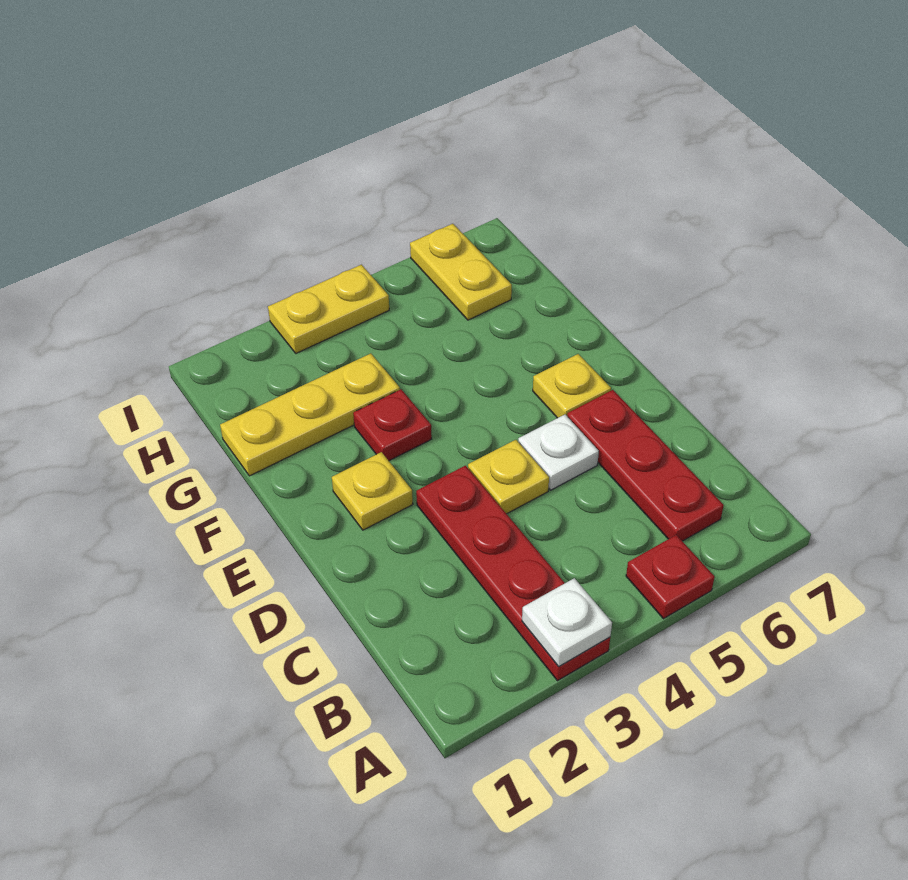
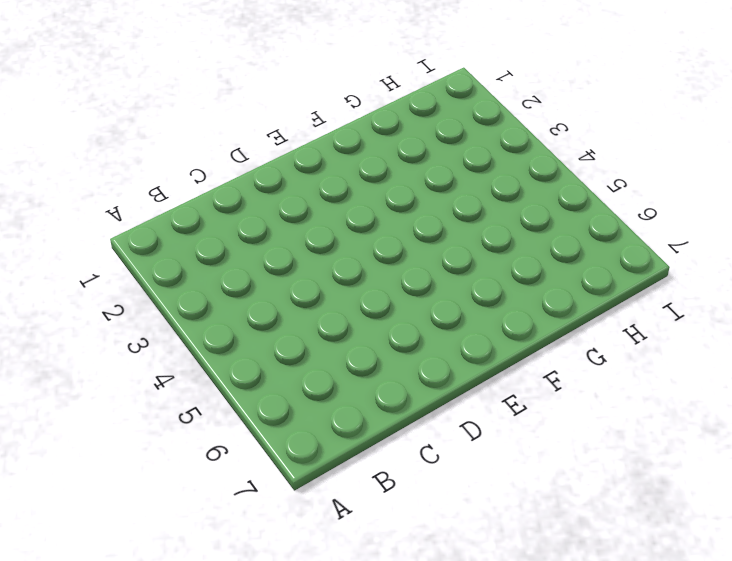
none -> red 1x4 plate [416,466,610,681]
none -> red 1x1 plate [626,535,715,619]
none -> red 1x3 plate [567,390,724,541]

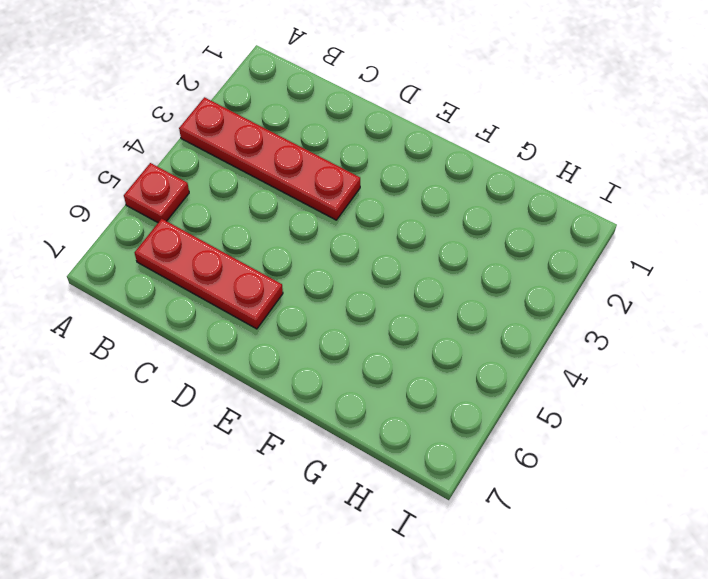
none -> yellow 1x1 plate [468,440,549,514]
none -> white 1x1 plate [518,415,599,490]
none -> yellow 1x1 plate [332,452,413,530]

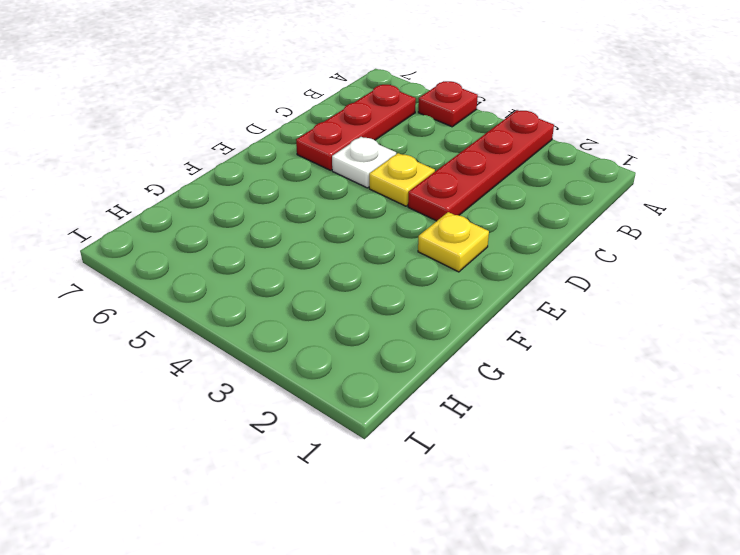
none -> yellow 1x1 plate [533,354,611,418]
none -> red 1x1 plate [353,389,432,461]
none -> yellow 1x3 plate [220,353,400,476]

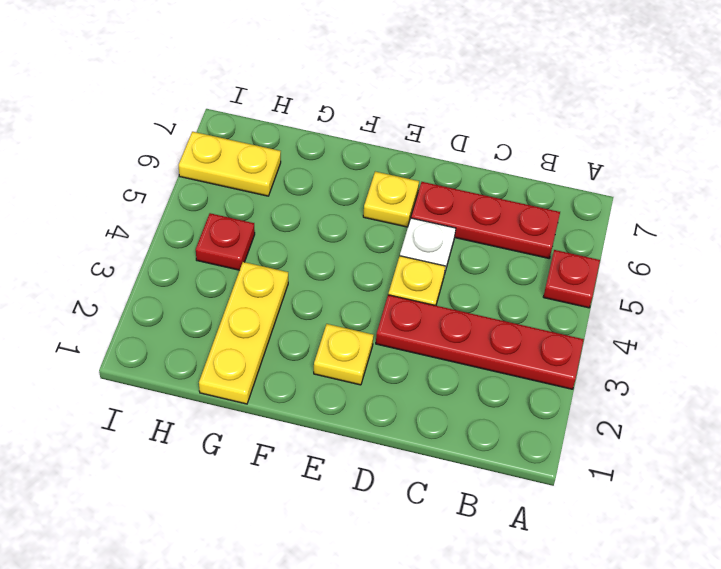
red 1x1 plate [196,213,255,270] -> red 1x1 plate moved to [353,389,432,461]
none -> yellow 1x2 plate [268,265,389,353]
none -> white 1x1 plate [522,578,612,667]

